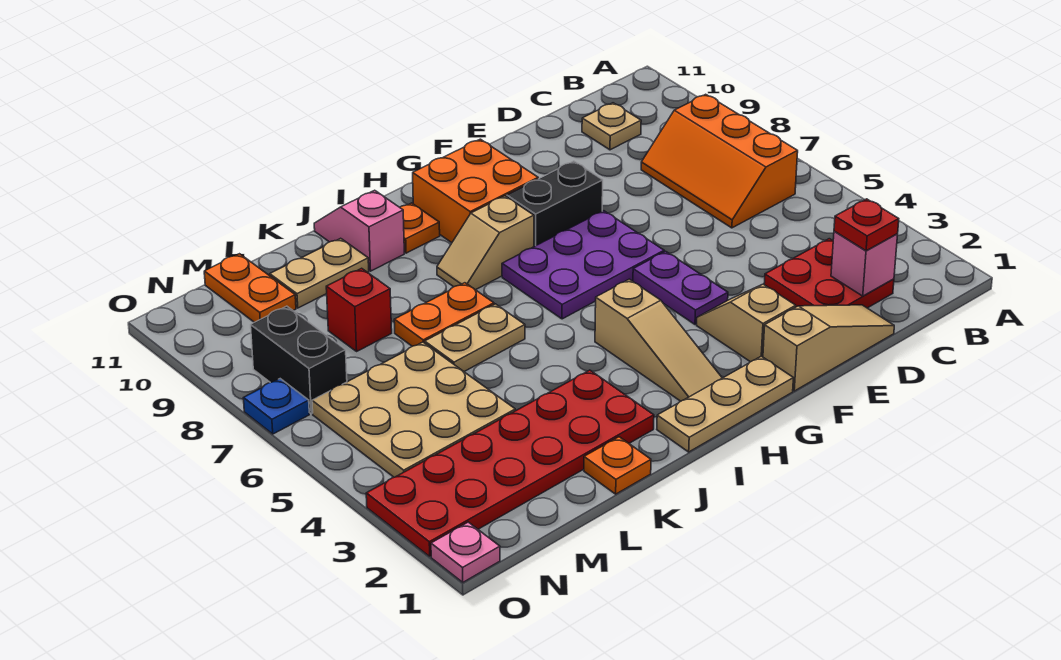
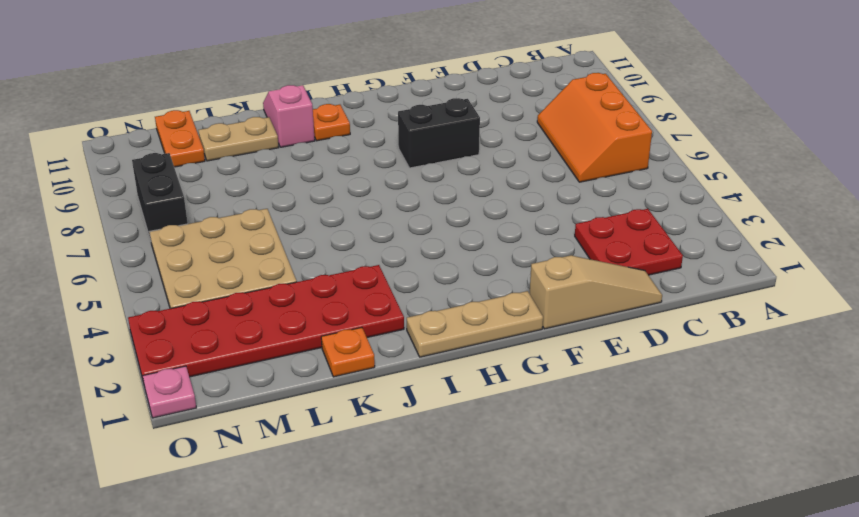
none -> tan 1x1 plate [582,103,641,150]
none -> tan 1x2 slope [697,284,796,362]
none -> purple 1x2 plate [633,251,728,324]

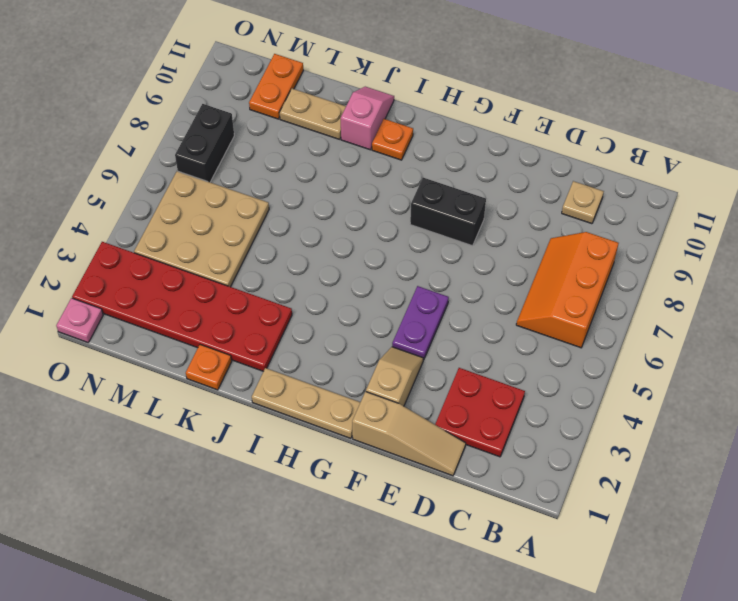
none -> purple 2x3 plate [502,211,664,319]
none -> orange 2x2 brick [413,139,538,243]
none -> tan 1x3 slope [595,279,722,401]

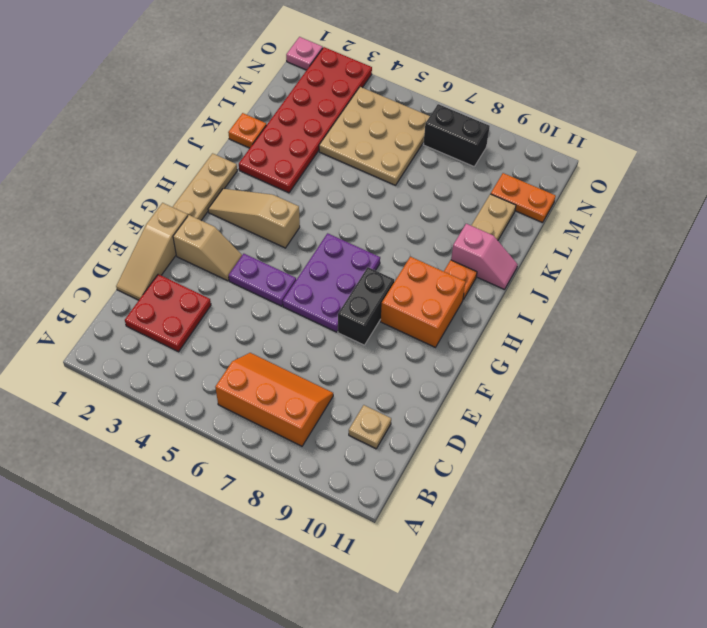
none -> tan 1x2 slope [437,196,534,290]
none -> tan 1x2 plate [425,304,525,371]
none -> orange 1x2 plate [394,283,494,346]

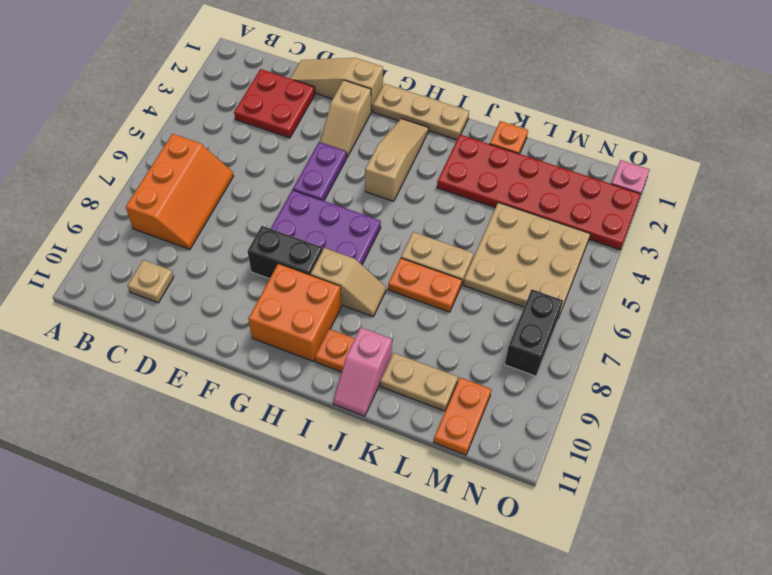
none -> red 1x1 brick [326,268,392,351]
none -> blue 1x1 plate [244,379,309,434]
none -> pink 1x1 brick [831,231,898,296]

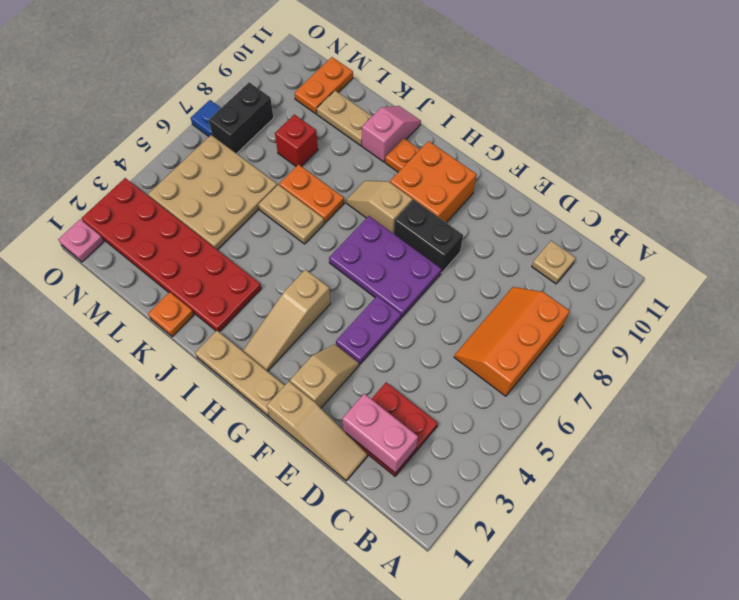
pink 1x2 brick [342,394,418,473] -> pink 1x1 brick [831,231,898,296]
none -> red 1x1 plate [834,199,899,251]

